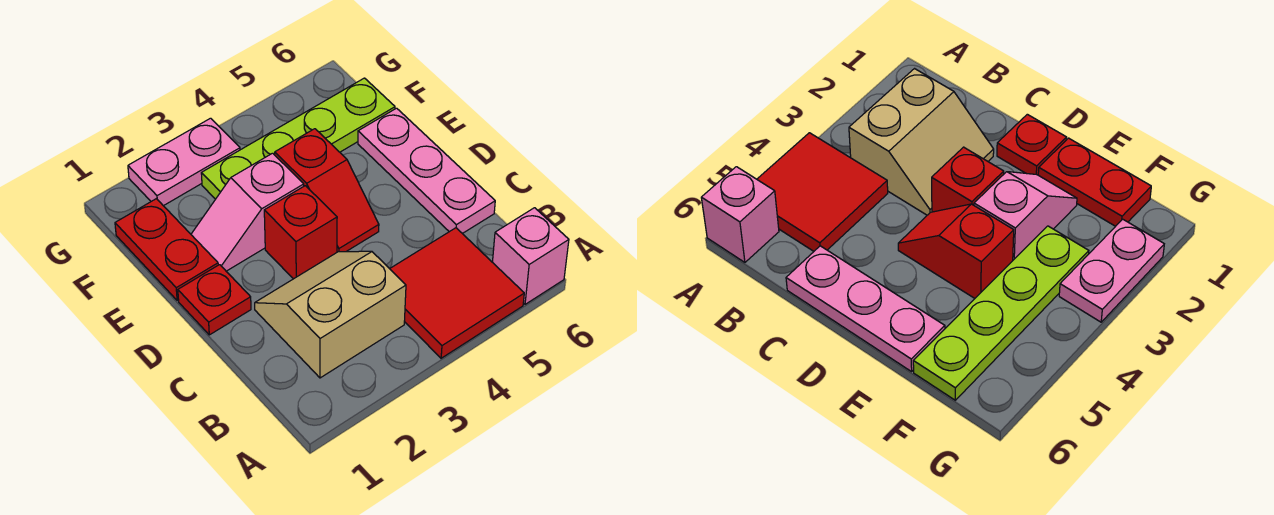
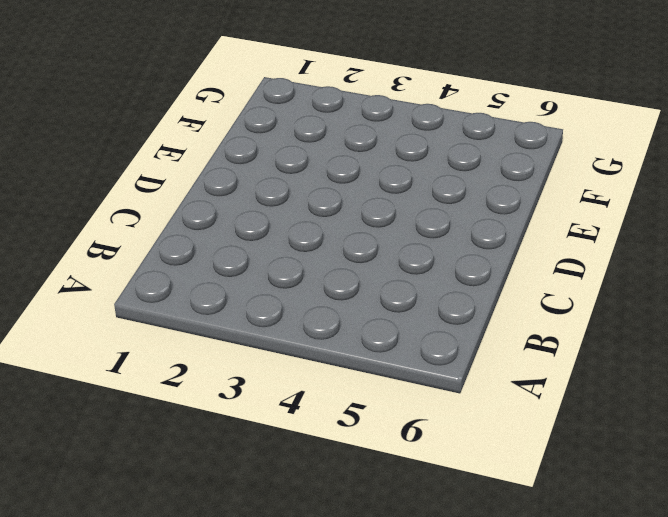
none -> red 2x2 tile [390,228,524,358]
none -> pink 1x1 brick [493,208,569,304]

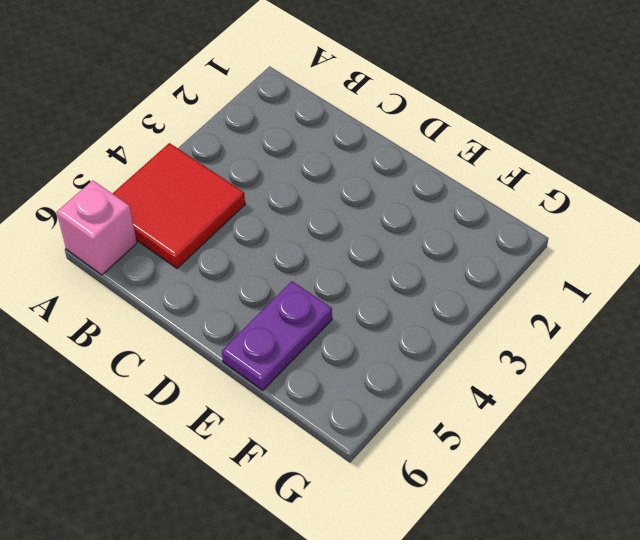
purple 1x2 plate [222,281,332,390] -> pink 1x3 plate [358,108,495,234]
none -> tan 2x2 slope [255,251,406,378]
none -> red 1x1 plate [178,265,251,335]

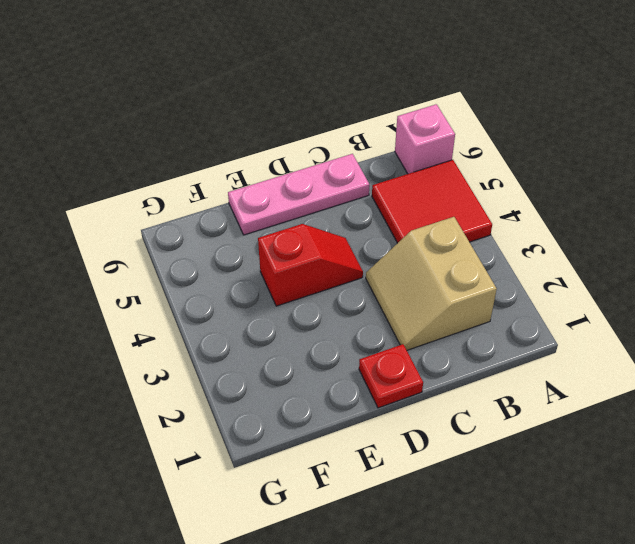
none -> red 1x1 brick [264,186,337,279]
none -> red 1x2 plate [115,199,218,301]

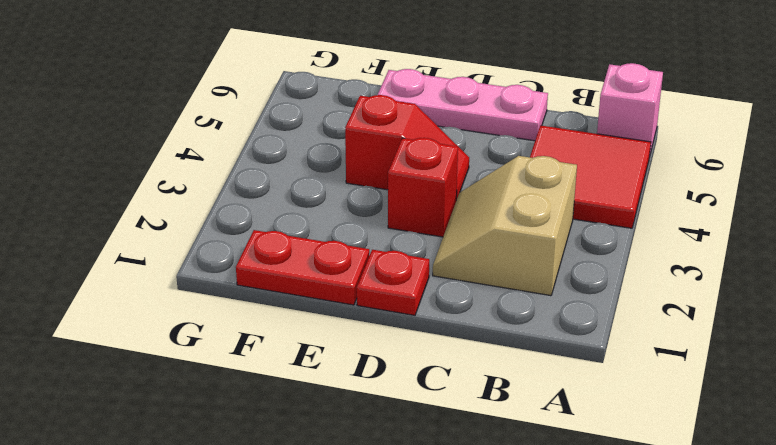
none -> pink 1x2 slope [191,153,304,271]
none -> lime 1x4 plate [201,78,395,199]

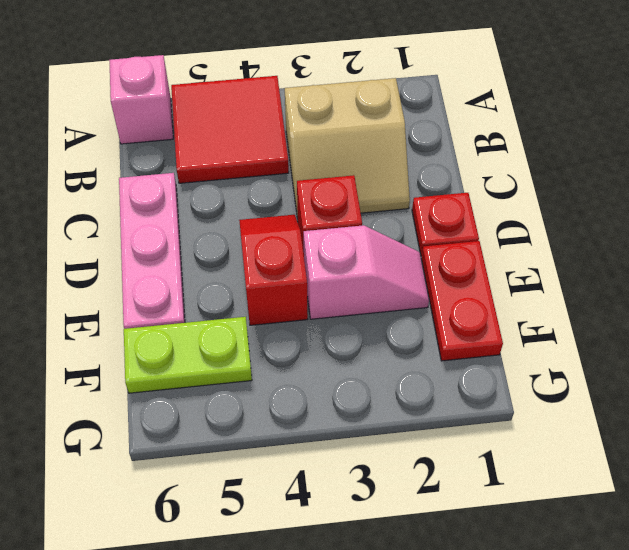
lime 1x2 plate [124,317,252,393] -> lime 1x4 plate [201,78,395,199]
none -> pink 1x2 plate [128,118,240,206]

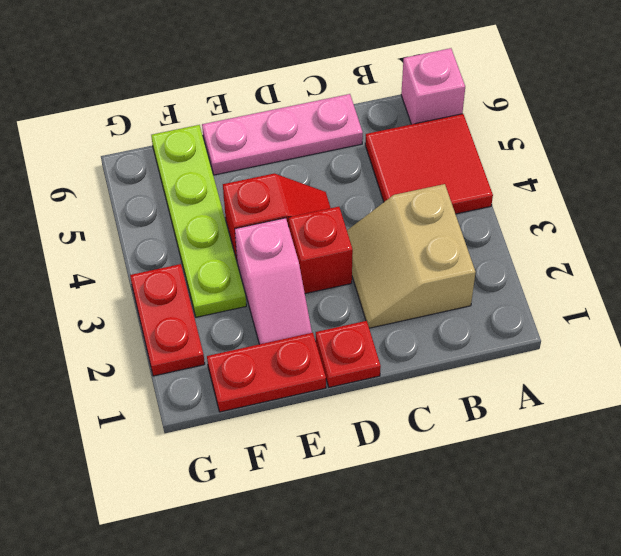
red 1x2 plate [130,264,205,376] -> pink 1x2 plate [128,118,240,206]

